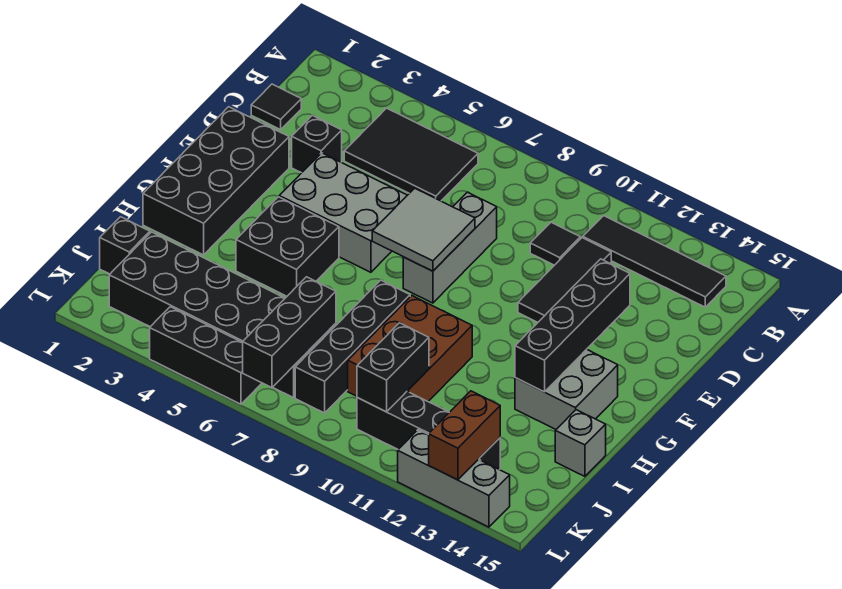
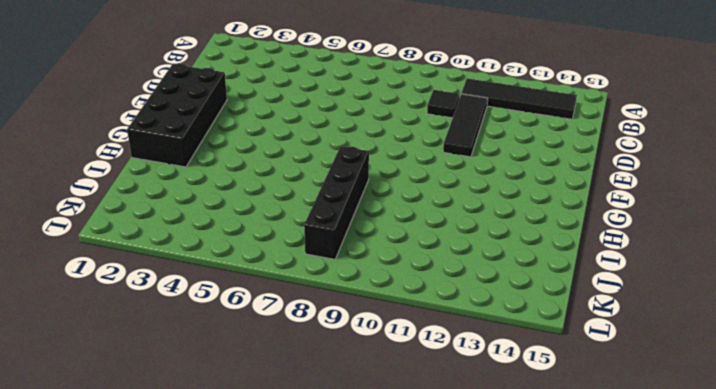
none -> black 2x3 tile [344,108,478,201]
none -> black 1x1 tile [251,84,301,130]
none -> black 1x1 brick [292,115,342,173]

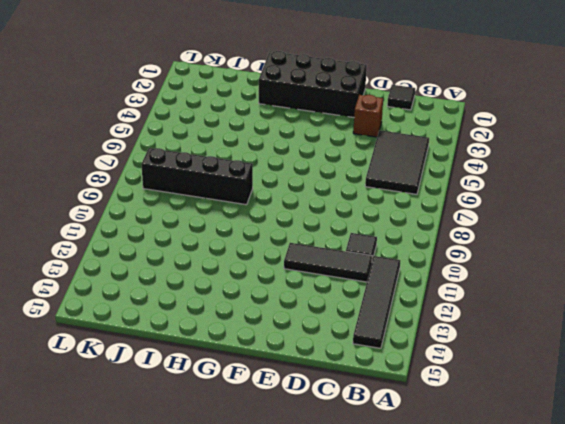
brown 1x1 brick [353,95,383,137] -> black 1x1 brick [292,115,342,173]
none -> grey 1x3 brick [403,192,497,303]
none -> grey 2x3 brick [279,153,407,272]
none -> black 2x2 brick [236,197,339,296]

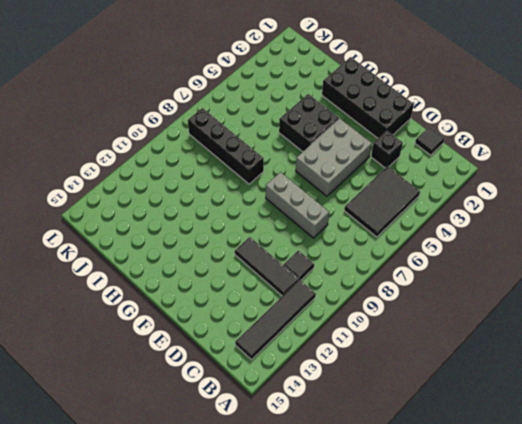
none -> grey 2x2 brick [515,349,618,429]
none -> brown 2x3 brick [348,296,472,401]
none -> grey 1x1 brick [555,410,606,476]

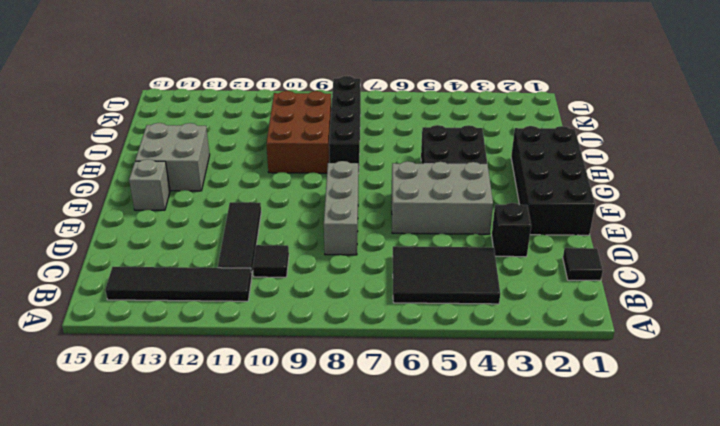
grey 1x1 brick [129,159,170,210] -> grey 1x1 brick moved to [555,410,606,476]
none -> black 1x1 brick [100,217,150,274]
none -> black 2x6 brick [109,232,336,398]
none -> black 1x4 brick [357,391,500,470]

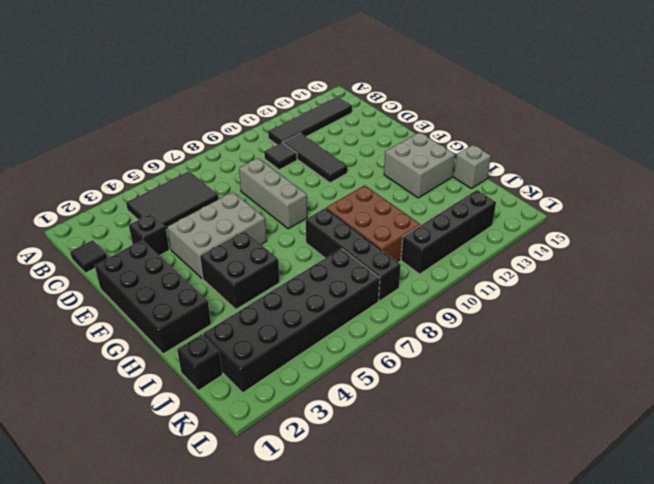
none -> black 1x3 brick [150,307,262,404]
none -> grey 1x3 brick [398,430,510,527]
none -> grey 2x2 tile [372,188,475,271]

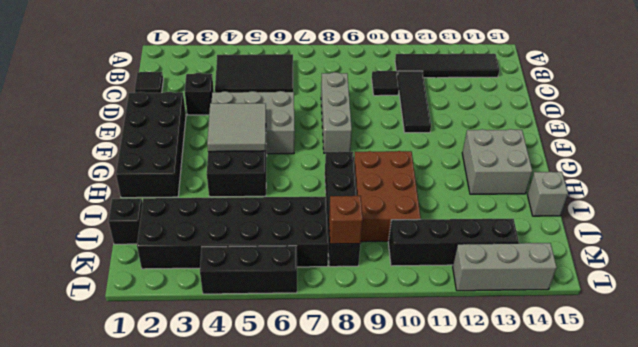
grey 2x2 tile [207,103,266,152] -> grey 2x2 tile moved to [372,188,475,271]
brown 1x1 brick [329,196,363,244] -> none
none -> black 1x4 brick [515,259,630,392]
none -> black 1x3 brick [242,277,336,388]
none -> black 1x2 brick [357,323,429,412]

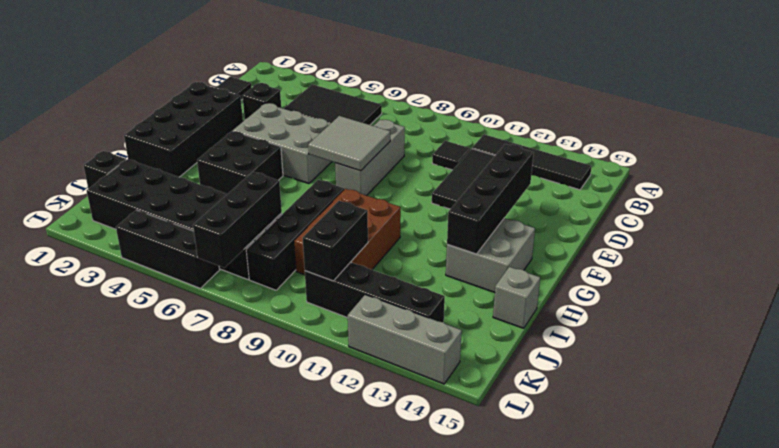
none -> brown 1x2 brick [429,391,500,480]

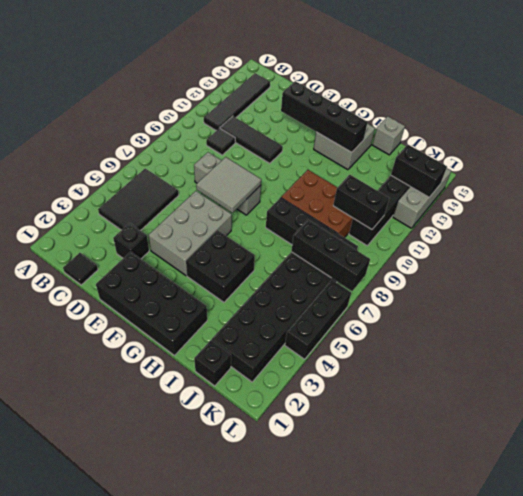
black 1x2 brick [391,144,447,197] -> brown 1x2 brick [429,391,500,480]

